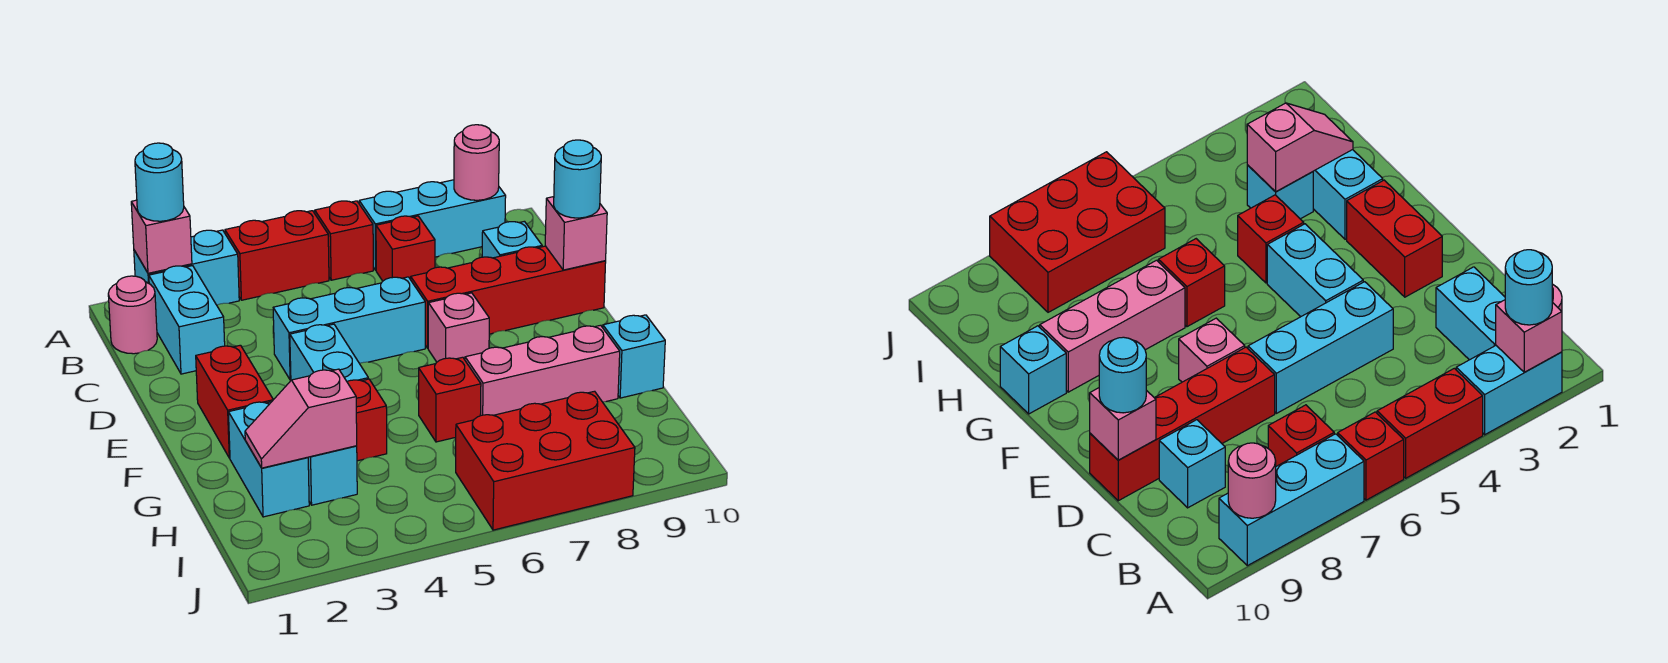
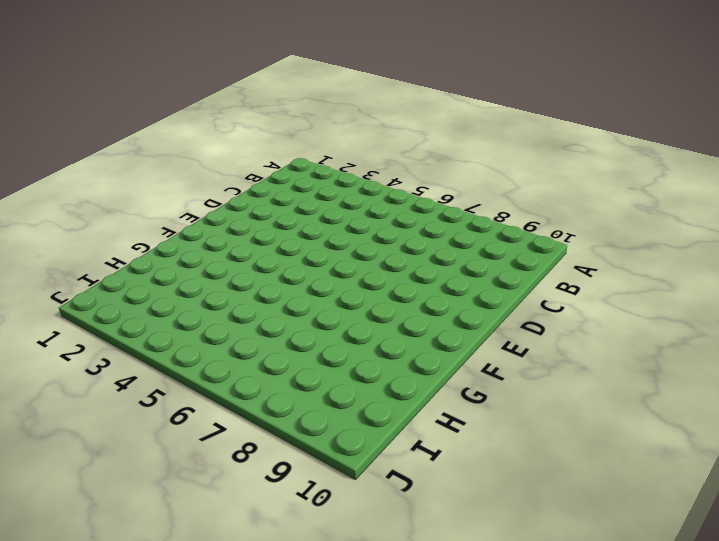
none -> cyan 1x2 brick [134,230,239,305]
none -> red 1x2 brick [225,211,329,300]
none -> red 1x1 brick [315,201,373,280]

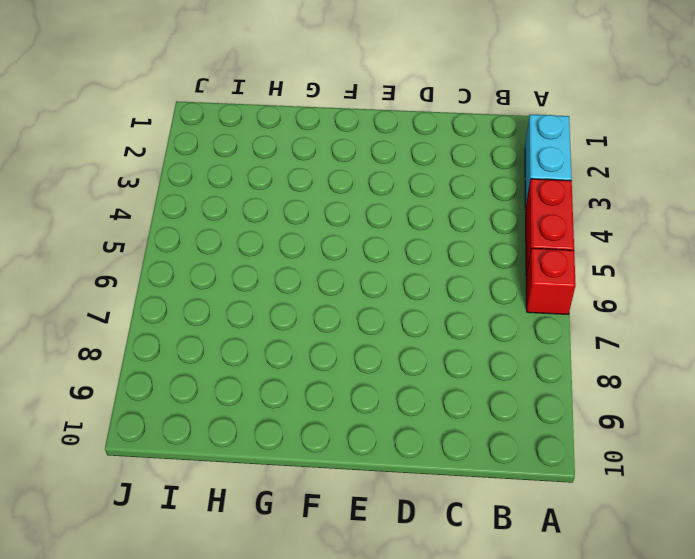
none -> cyan 1x3 brick [359,180,506,270]
none -> pink 1x1 round brick [108,276,157,354]
none -> cyan 1x2 brick [149,266,225,374]

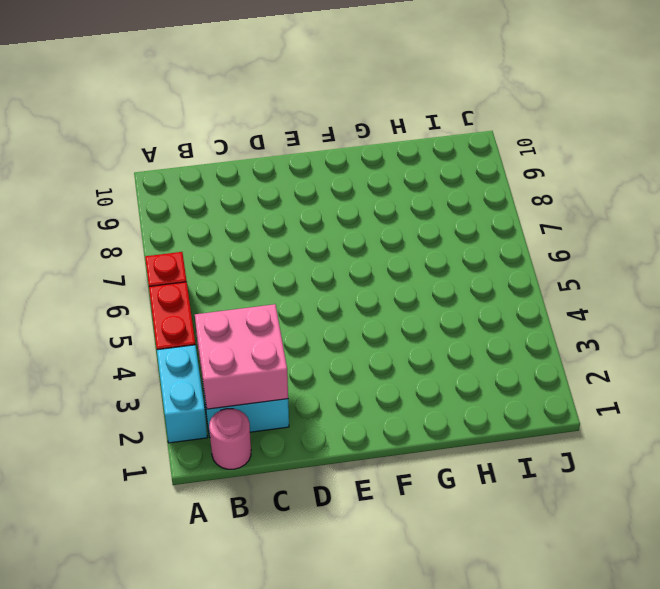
pink 2x2 brick [195,304,288,409] -> none
none -> cyan 1x3 brick [359,180,506,270]
none -> red 1x1 brick [376,216,435,281]
none -> cyan 1x1 brick [482,221,542,258]

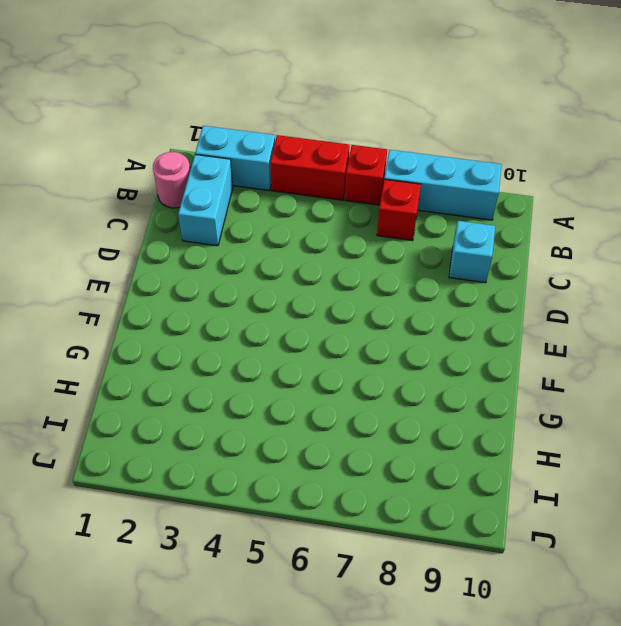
none -> cyan 1x3 brick [273,277,425,380]
none -> red 1x4 brick [411,246,606,348]
none -> red 1x2 brick [196,345,273,458]

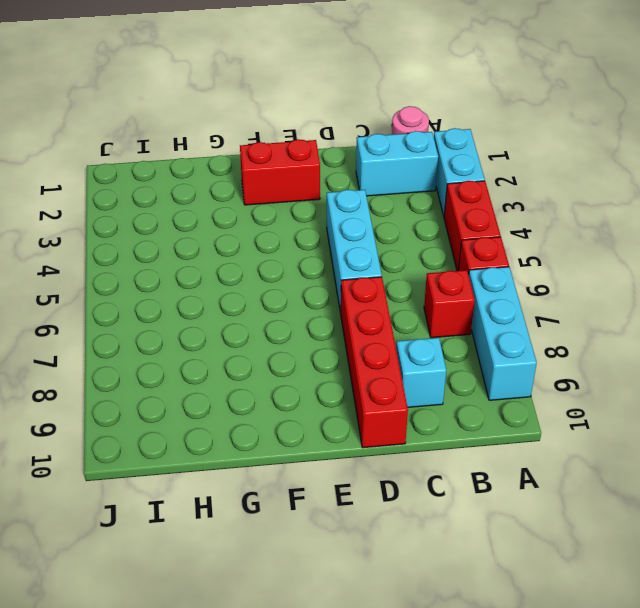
none -> cyan 1x2 brick [290,324,368,381]
none -> pink 1x1 brick [428,293,489,362]
none -> cyan 1x2 brick [228,402,309,517]

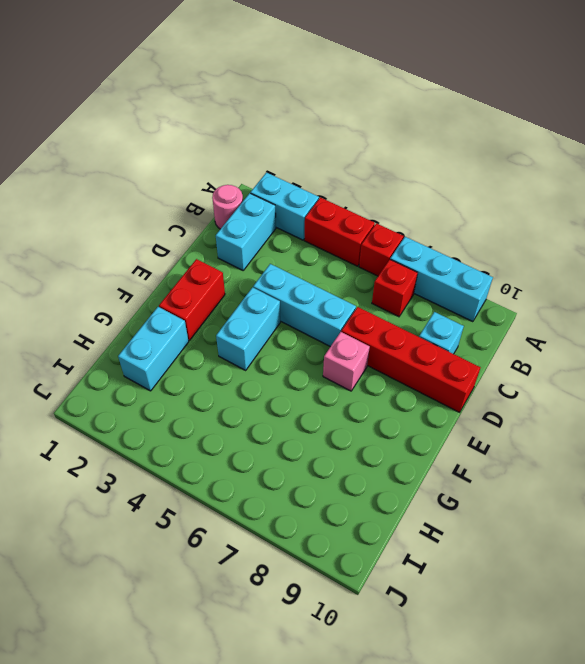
none -> red 1x1 brick [347,379,387,461]
none -> red 1x1 brick [419,357,481,442]
none -> pink 1x3 brick [465,325,620,416]

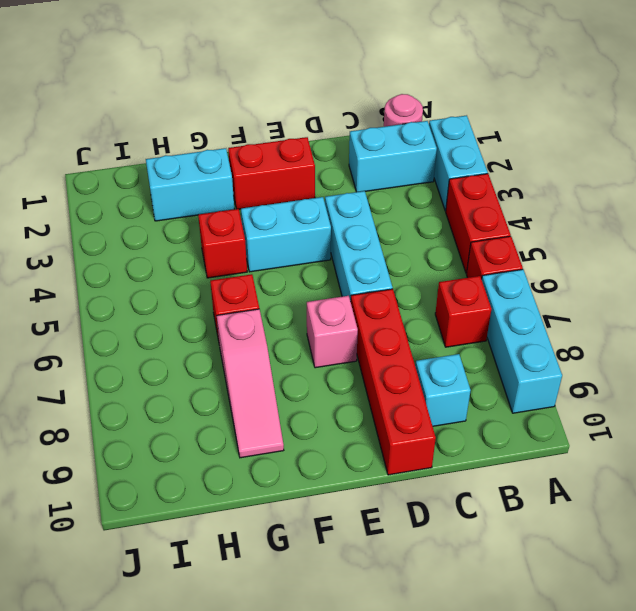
pink 1x3 slope [217,309,284,458] -> pink 1x3 brick [465,325,620,416]
none -> cyan 1x1 brick [603,315,665,398]
none -> cyan 1x1 brick [308,446,357,505]
none -> red 2x3 brick [456,391,635,530]

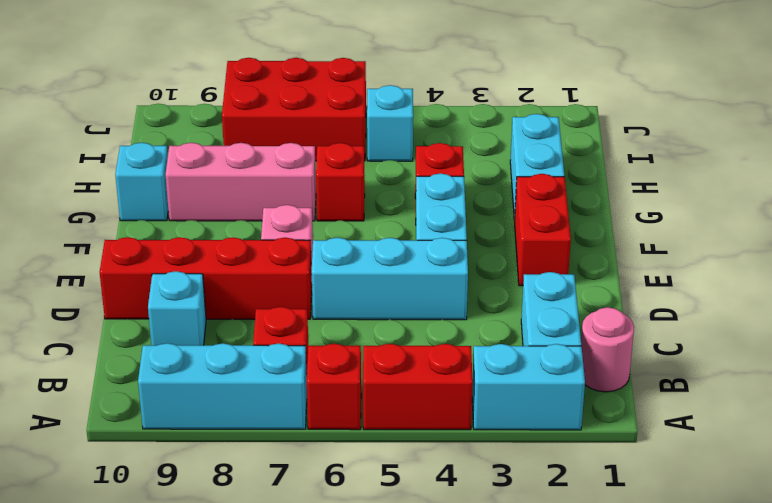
cyan 1x1 brick [367,85,413,161] -> cyan 1x1 brick moved to [308,446,357,505]
none -> pink 1x1 brick [131,200,192,273]
none -> pink 1x1 round brick [454,125,499,200]
none -> pink 1x1 brick [545,197,607,270]

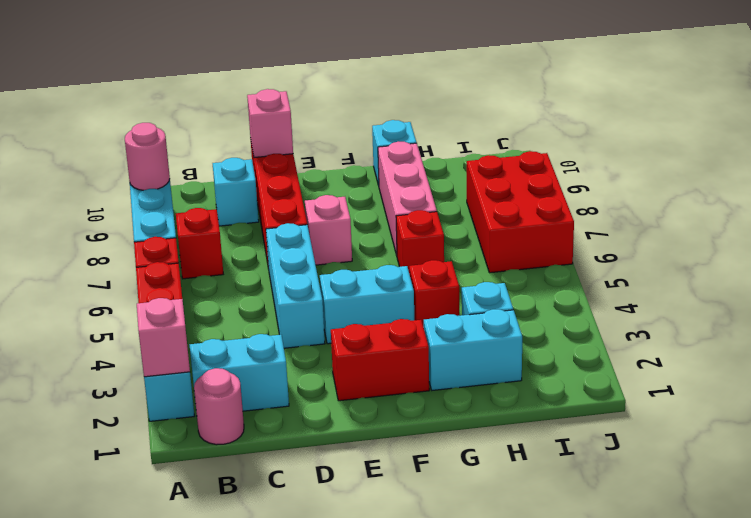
none -> pink 1x2 slope [245,369,357,468]
none -> cyan 1x1 round brick [135,143,184,221]
none -> cyan 1x1 round brick [554,140,601,218]

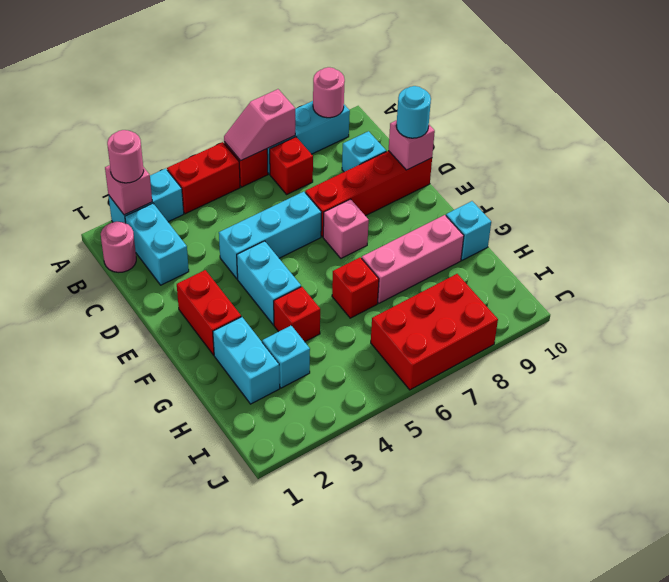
pink 1x1 round brick [107,130,144,183] -> cyan 1x1 round brick [135,143,184,221]
pink 1x2 slope [224,89,295,161] -> pink 1x2 slope moved to [245,369,357,468]

